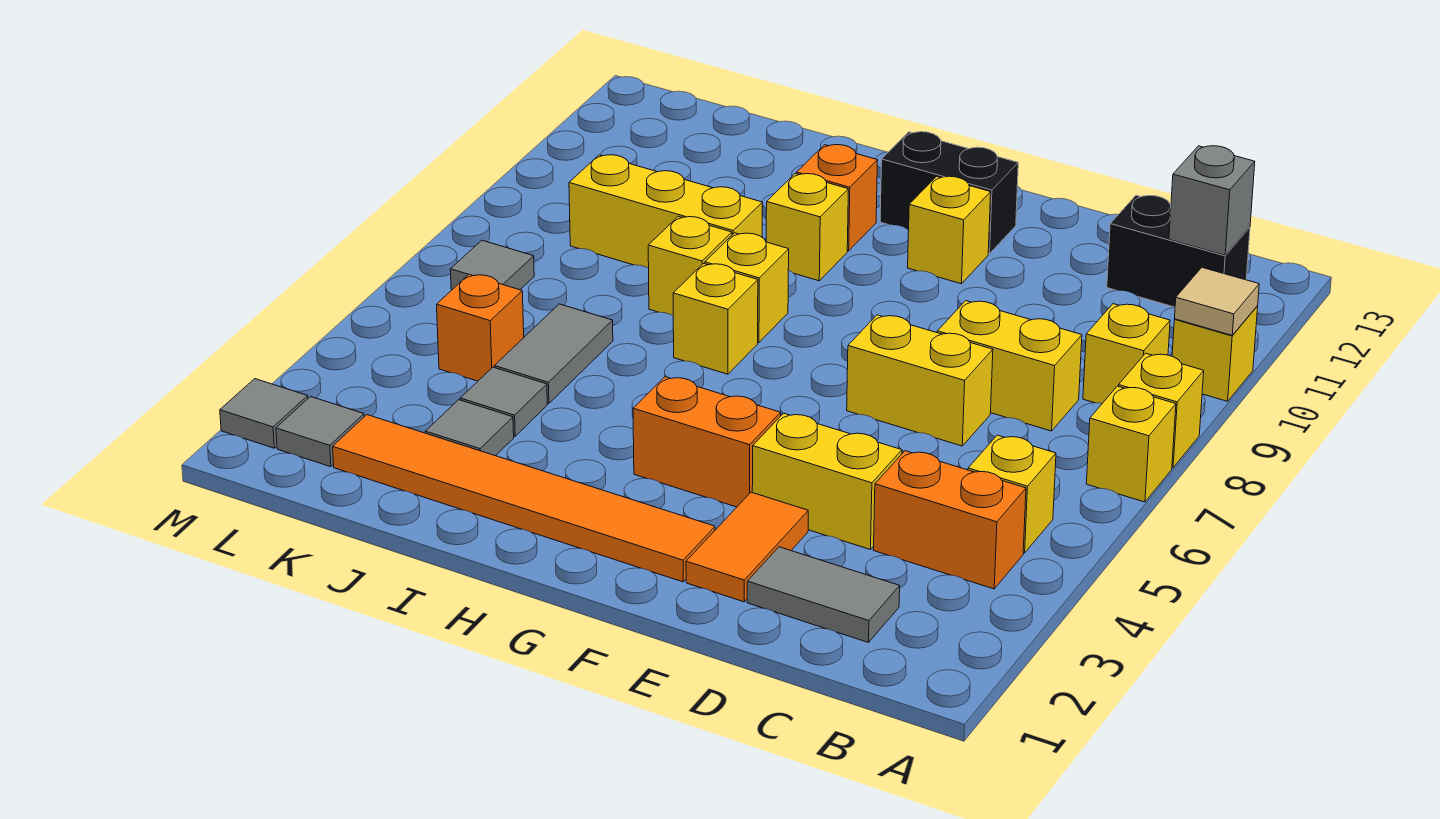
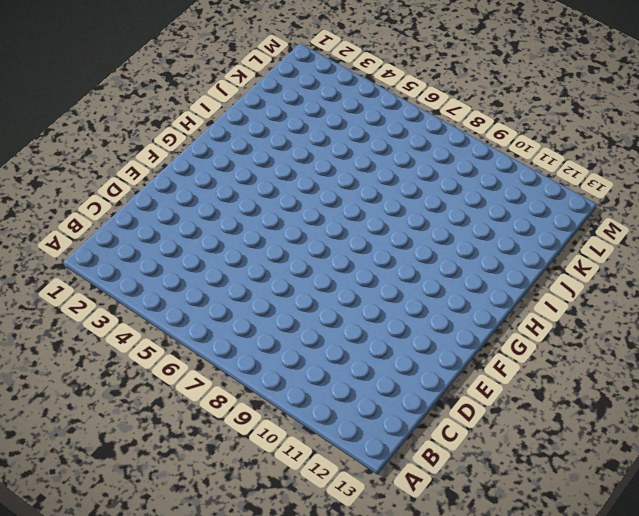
none -> yellow 1x1 brick [1086,386,1176,502]
none -> yellow 1x1 brick [1119,353,1204,468]
none -> yellow 1x1 brick [1172,306,1258,401]
none -> orange 1x2 brick [874,451,1026,589]

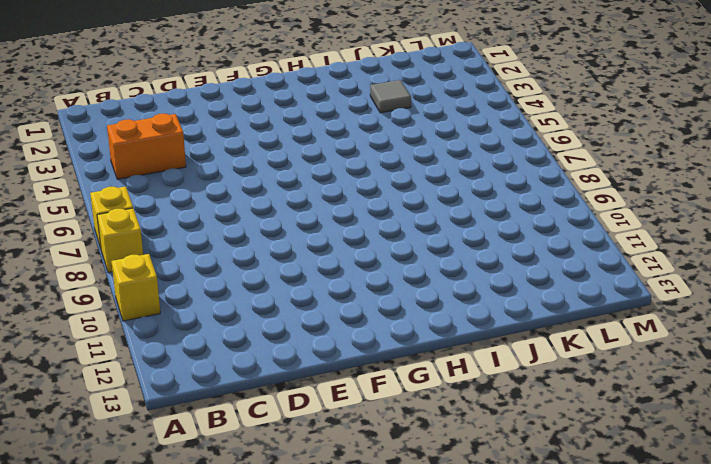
none -> yellow 1x1 brick [968,435,1056,553]
none -> yellow 1x1 brick [1083,304,1170,403]
none -> black 1x2 brick [1107,195,1250,307]
none -> grey 1x2 tile [747,547,900,642]

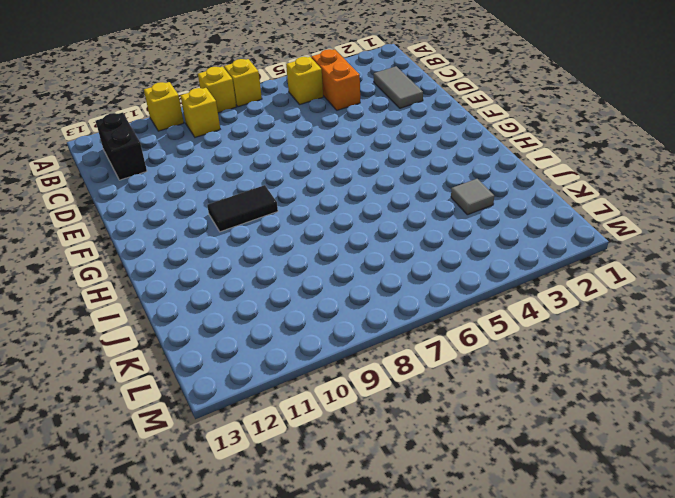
black 1x2 tile [207,185,278,232] -> none
none -> yellow 1x2 brick [937,301,1082,431]
none -> yellow 1x2 brick [752,413,902,550]
none -> yellow 1x2 brick [847,315,993,446]
none -> orange 1x2 tile [686,492,808,602]

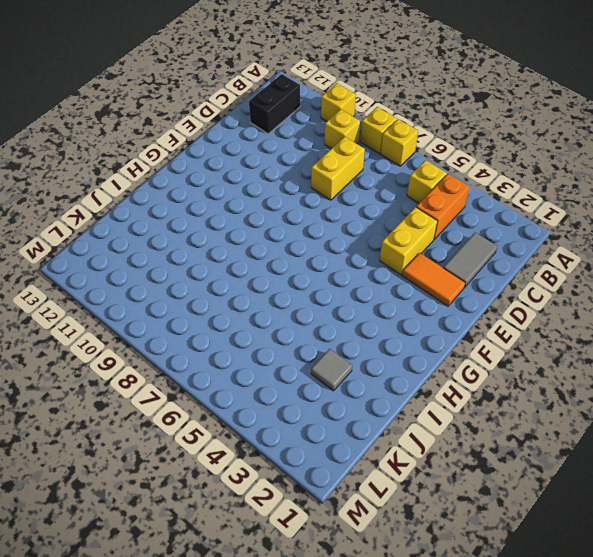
none -> yellow 1x2 brick [847,315,993,446]
none -> orange 1x6 tile [333,415,715,582]
none -> orange 1x2 brick [633,377,781,507]
none -> yellow 1x1 brick [908,176,991,284]

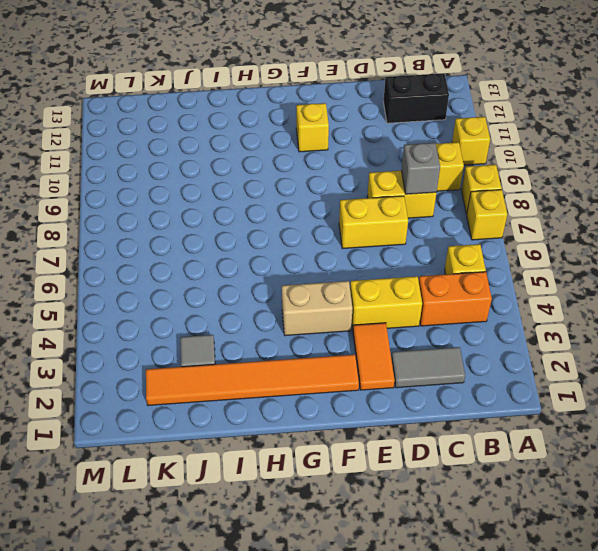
grey 1x1 brick [401,143,440,194] -> grey 1x1 brick moved to [1169,146,1255,255]
tan 1x2 brick [282,281,352,336] -> orange 1x2 brick [633,377,781,507]
none -> black 1x2 brick [880,132,1018,254]
none -> yellow 1x1 brick [673,263,758,374]
none -> yellow 1x1 brick [705,233,789,342]
none -> yellow 1x1 brick [766,174,848,281]

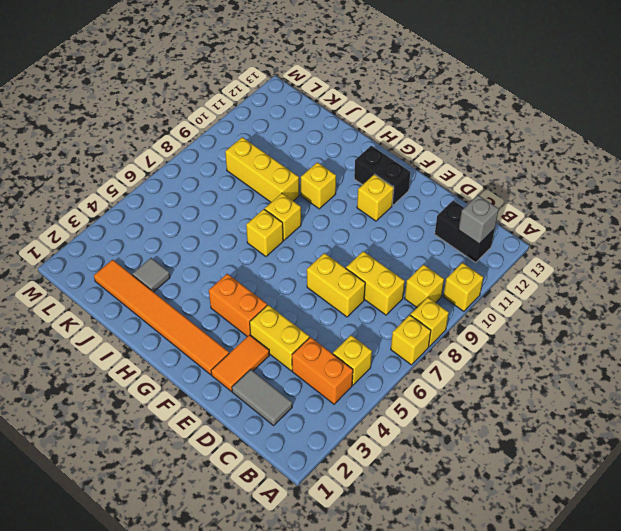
none -> orange 1x1 brick [796,145,878,251]
none -> yellow 1x1 brick [648,216,732,315]
none -> grey 1x1 tile [460,367,547,436]
none -> grey 1x2 tile [494,304,613,403]

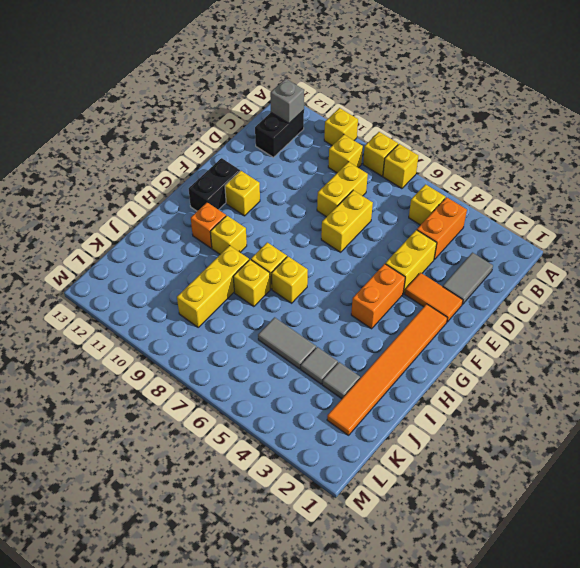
none -> orange 1x1 brick [437,274,524,381]
none -> grey 1x1 tile [276,397,364,467]
none -> grey 1x1 tile [450,240,534,290]
none -> grey 1x1 tile [220,379,308,448]

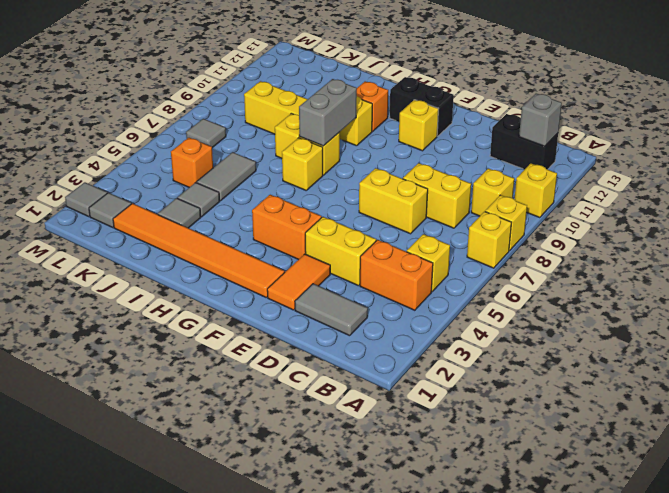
grey 1x2 brick [299,79,357,146] -> none
none -> tan 1x1 tile [1175,268,1259,335]

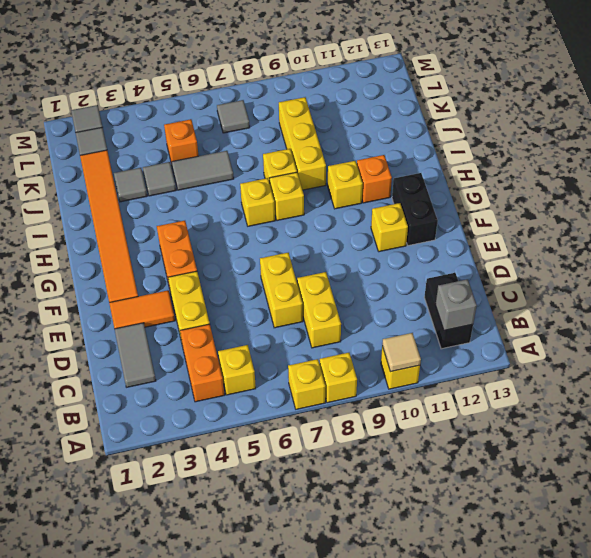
none -> yellow 1x1 brick [1083,304,1170,403]

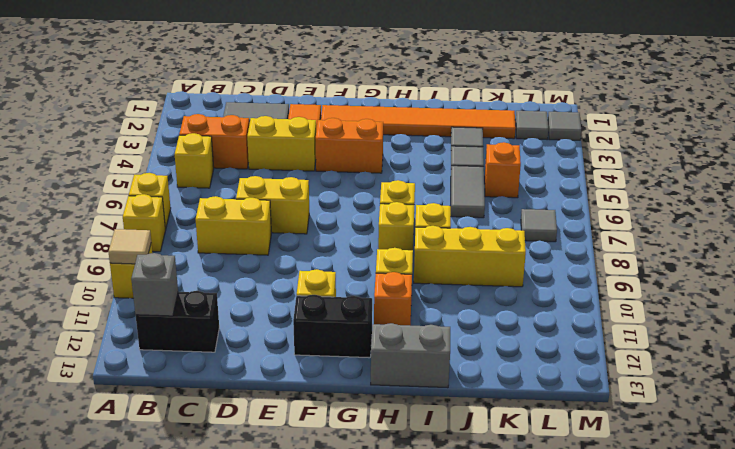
grey 1x2 brick [371,323,450,388] -> none
none -> yellow 1x1 brick [1083,304,1170,403]

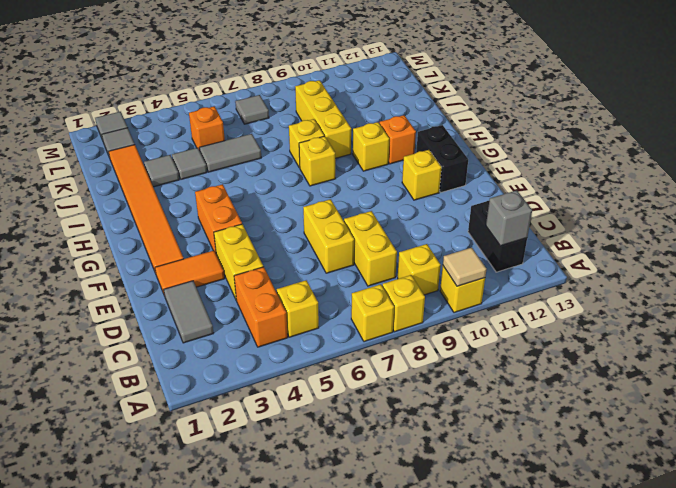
none -> yellow 1x1 brick [673,263,758,374]

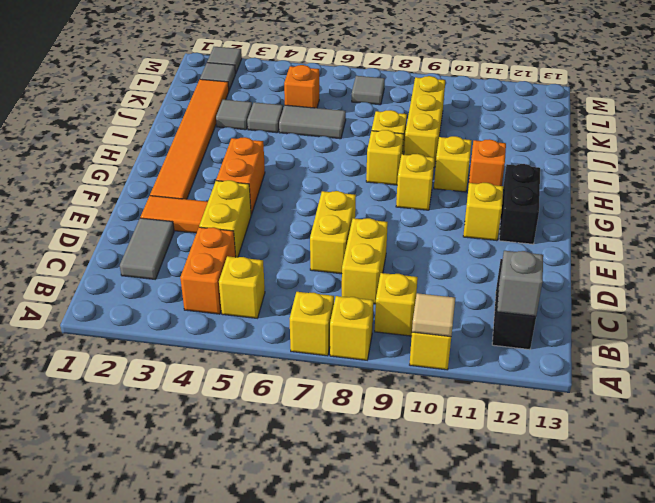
yellow 1x1 brick [396,154,434,210] -> yellow 1x1 brick moved to [673,263,758,374]

